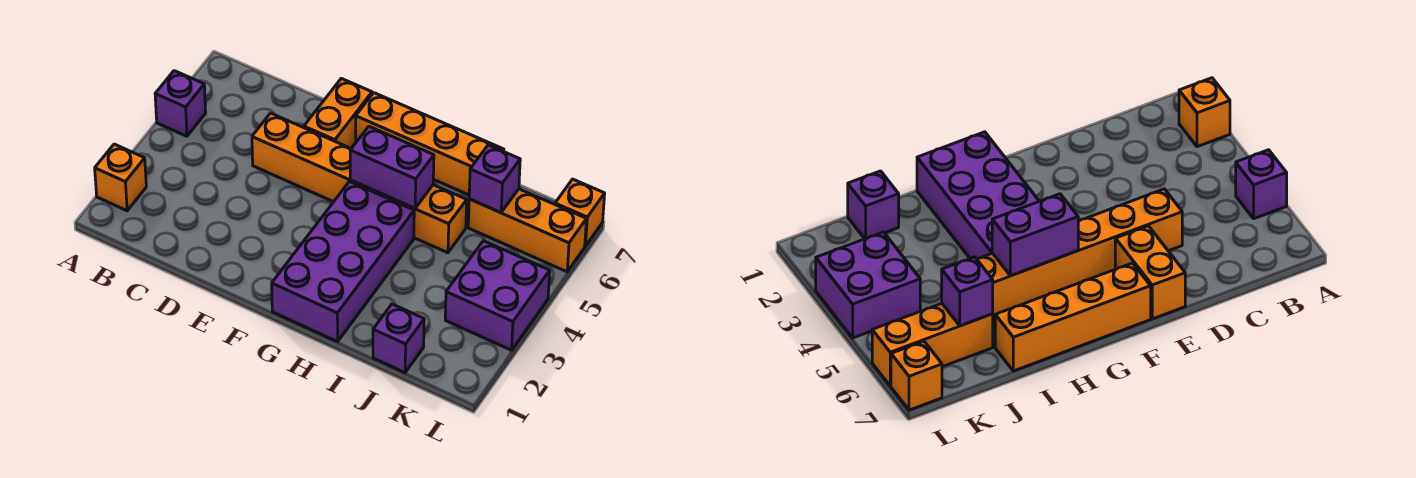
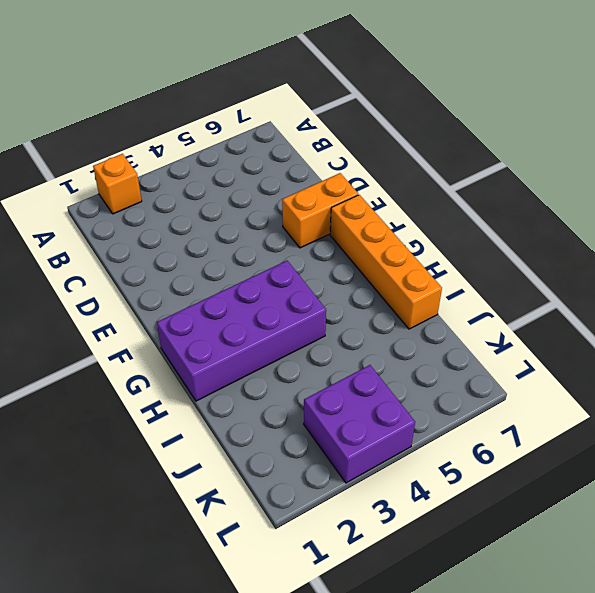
none -> purple 1x1 brick [155,71,206,136]
none -> orange 1x6 brick [252,113,467,253]
none -> purple 1x1 brick [373,304,424,372]

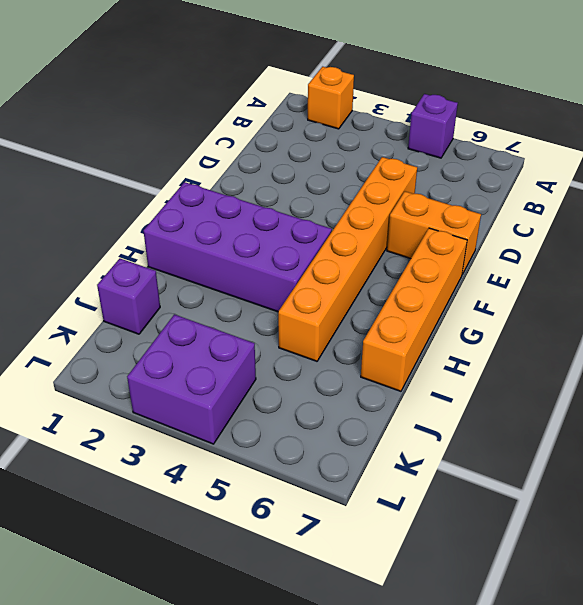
none -> orange 1x3 brick [468,189,586,272]
none -> orange 1x1 brick [555,179,605,246]
none -> purple 1x2 brick [350,126,434,208]

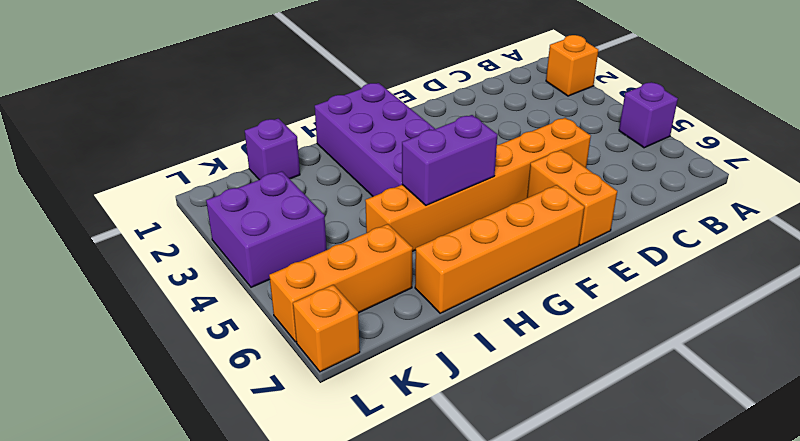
none -> purple 1x1 brick [469,145,520,213]

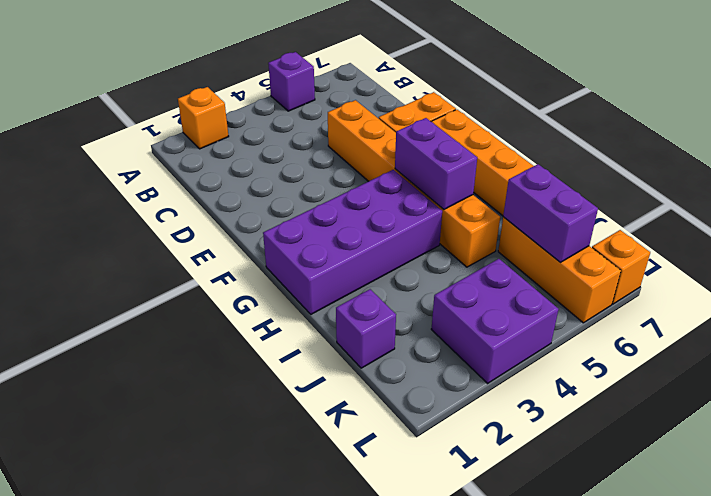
purple 1x2 brick [503,164,598,262] -> purple 1x1 brick [469,145,520,213]

